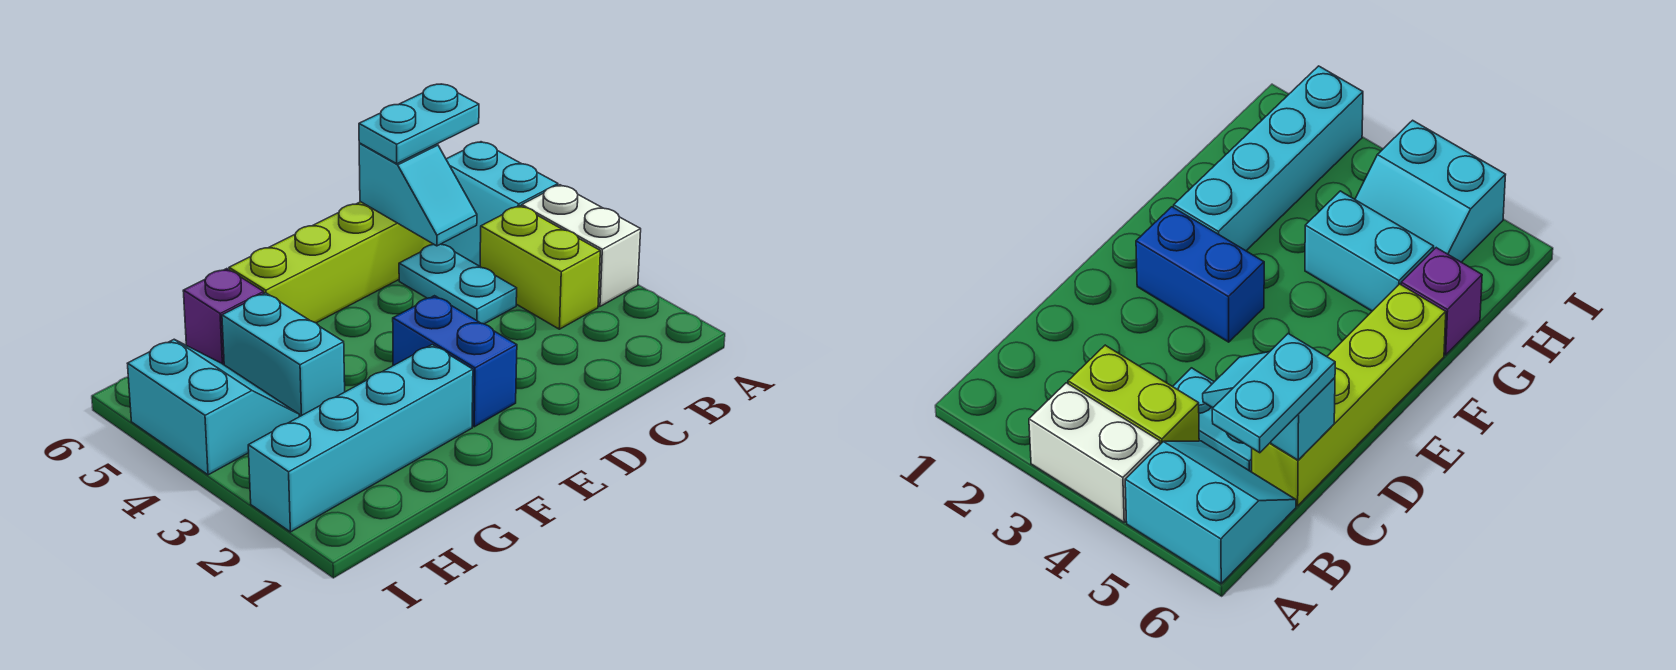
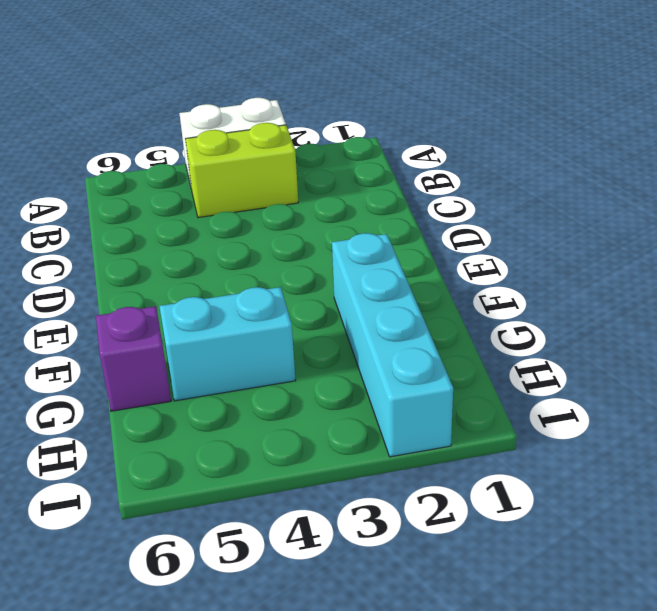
none -> cyan 2x2 slope [442,142,558,266]
none -> cyan 1x2 plate [399,244,517,324]
none -> lime 1x4 brick [229,202,433,323]

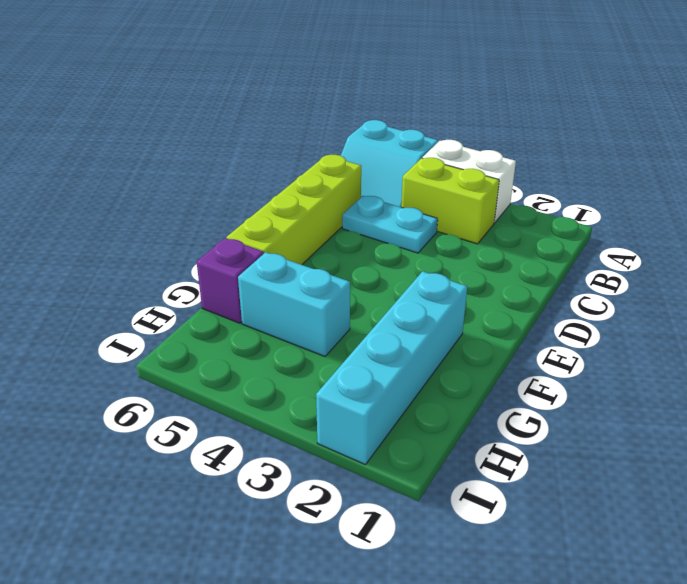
none -> blue 1x2 brick [393,296,517,427]
none -> cyan 2x2 slope [127,340,299,475]
none -> cyan 1x2 slope [359,143,477,246]

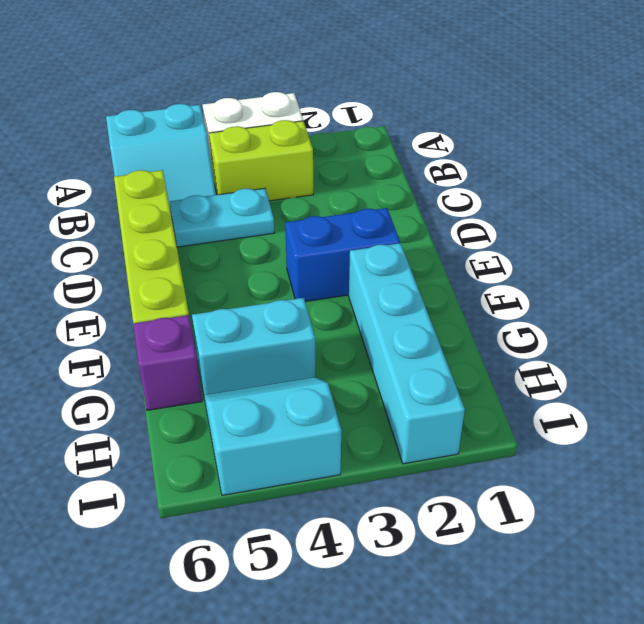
none -> cyan 1x2 slope [359,143,477,246]
none -> cyan 1x2 plate [359,84,479,164]

